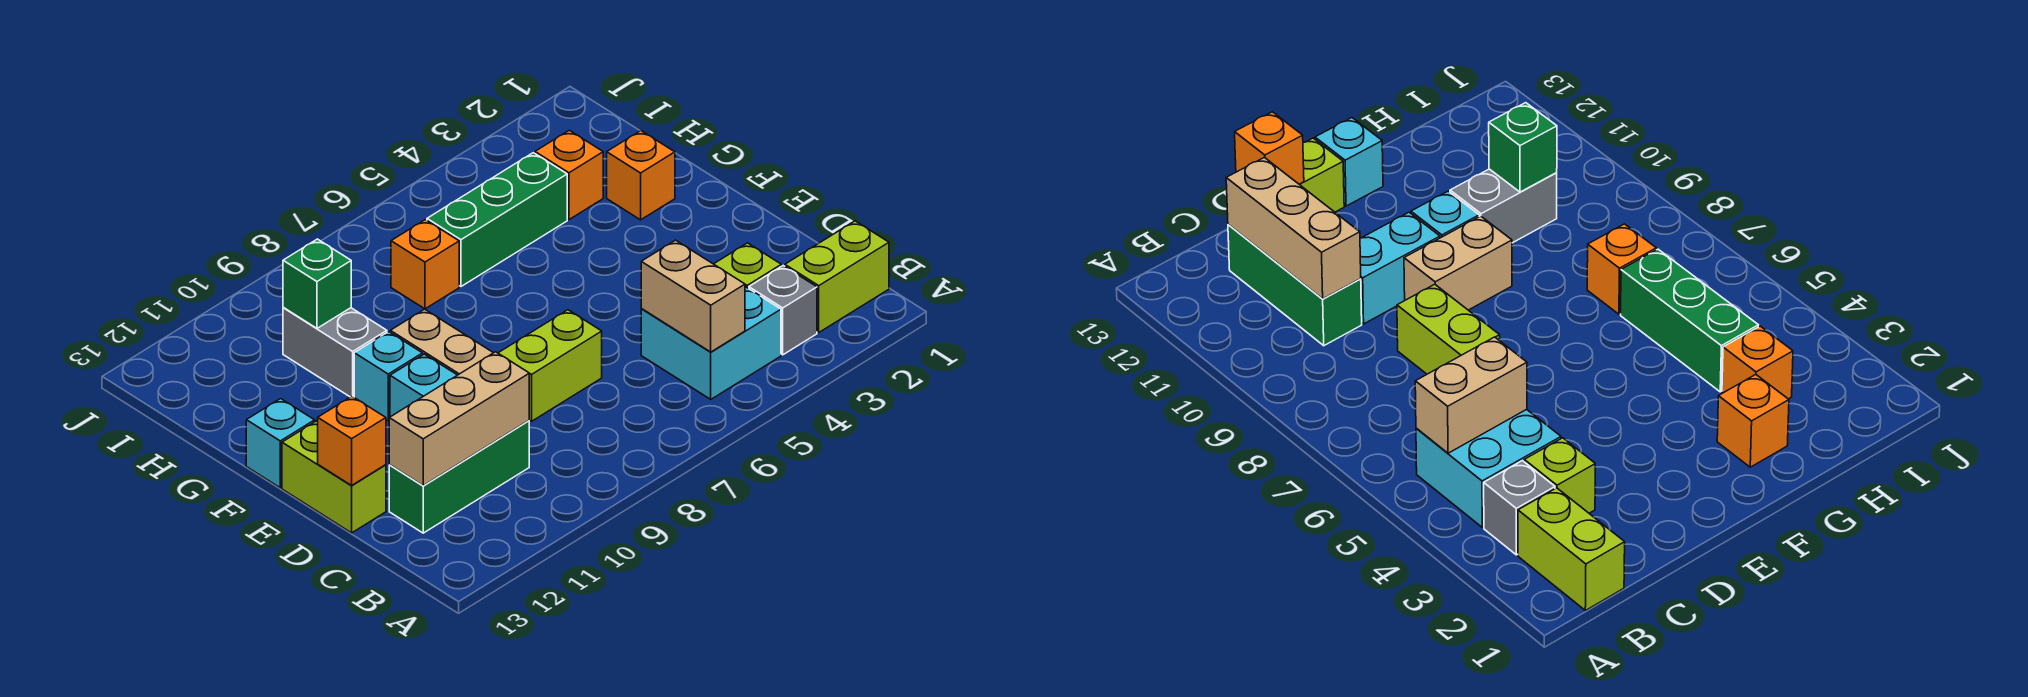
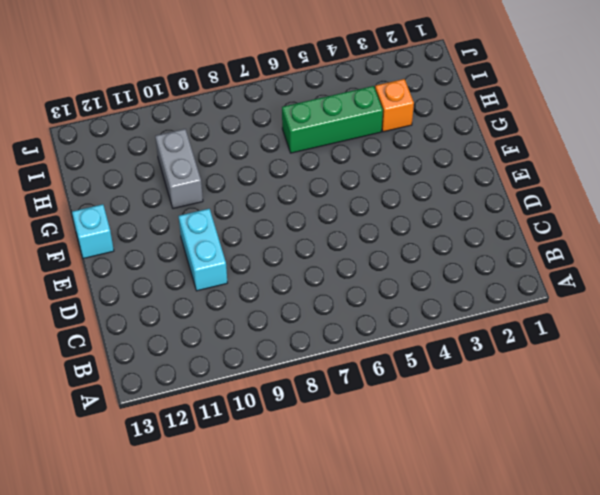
none -> lime 1x2 brick [785,221,889,332]
none -> grey 1x1 brick [749,266,817,355]
none -> cyan 2x2 brick [641,287,781,399]

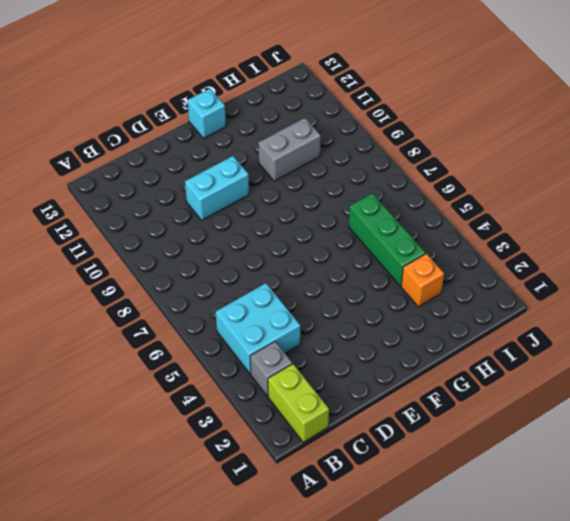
none -> lime 1x1 brick [714,243,781,289]
none -> green 1x3 brick [389,421,529,533]
none -> lime 1x2 brick [498,310,602,421]

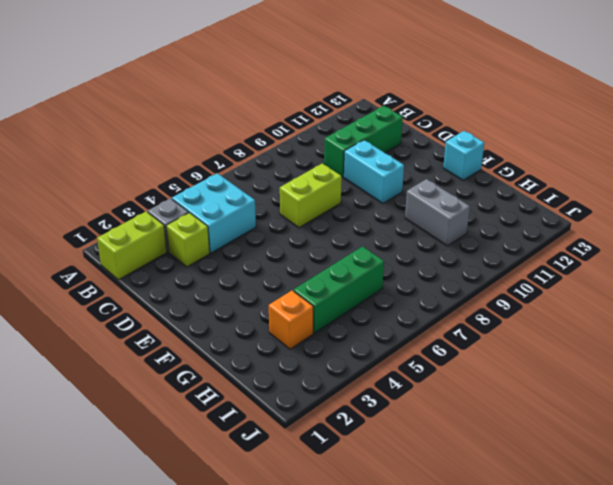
none -> lime 1x2 brick [282,421,386,533]
none -> tan 1x2 brick [390,309,493,375]
none -> cyan 1x1 brick [354,332,423,421]

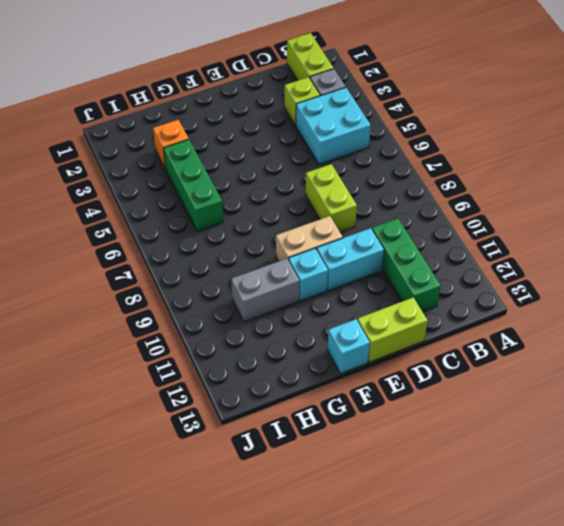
none -> orange 1x1 brick [607,131,675,220]
none -> orange 1x1 brick [391,220,459,309]
none -> tan 1x2 brick [641,240,745,352]

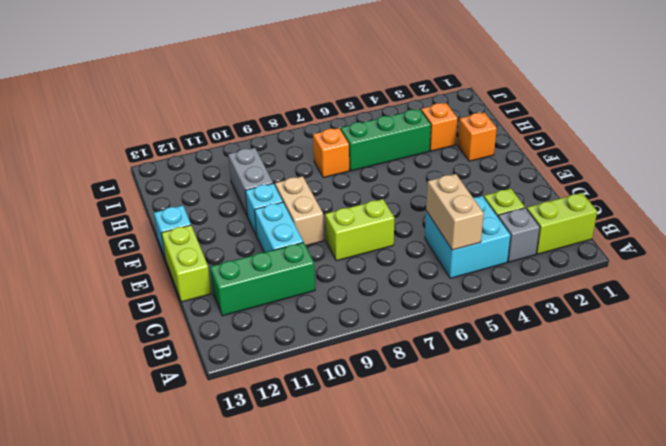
none -> tan 1x3 brick [389,352,529,486]
none -> orange 1x1 brick [318,396,386,485]
none -> green 1x1 brick [283,239,351,328]

